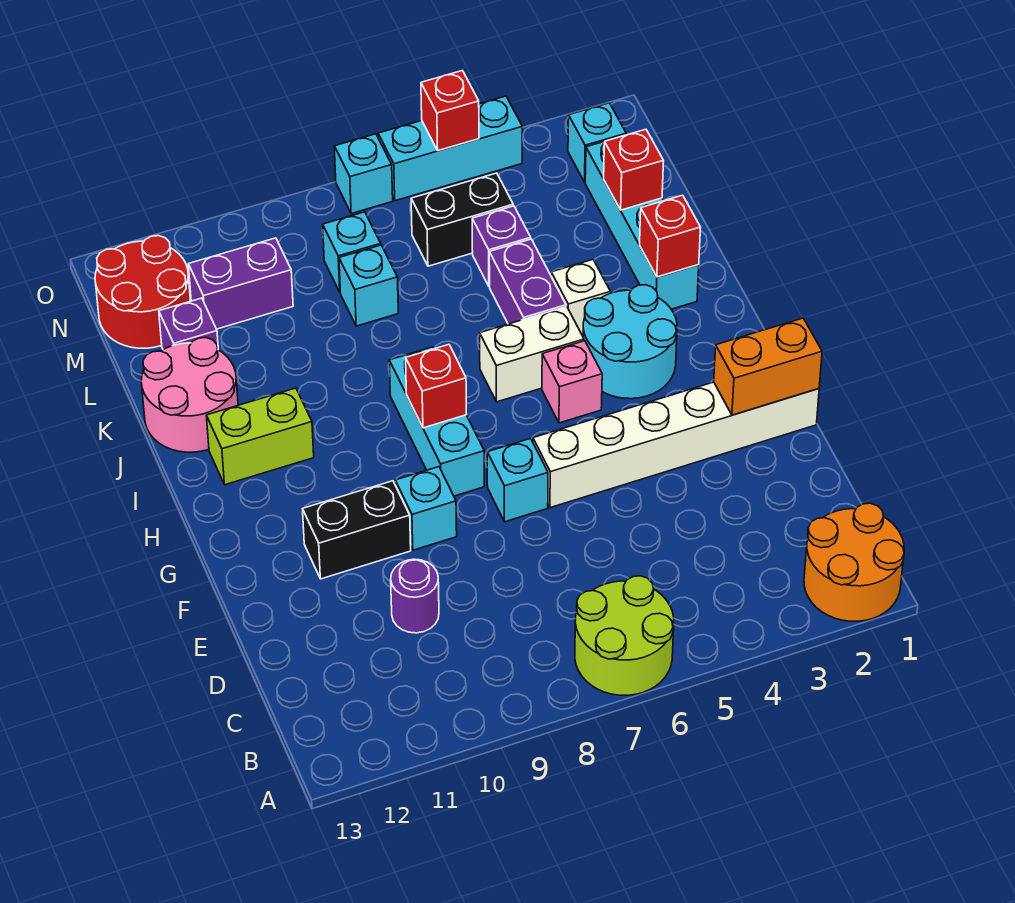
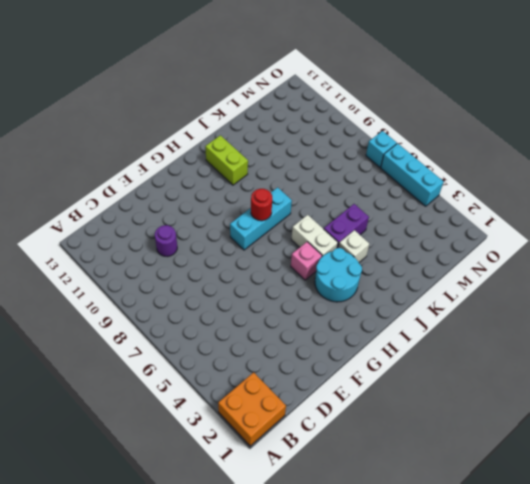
orange 2x2 brick [218,372,286,446] -> orange 2x2 round brick [804,503,904,621]
red 1x1 round brick [251,189,272,221] -> red 1x1 brick [406,345,467,428]
none -> lime 2x2 round brick [575,576,674,695]
none -> white 1x6 brick [533,382,819,508]
none -> cyan 1x1 brick [487,438,548,522]
none -> cyan 1x1 brick [395,467,457,550]

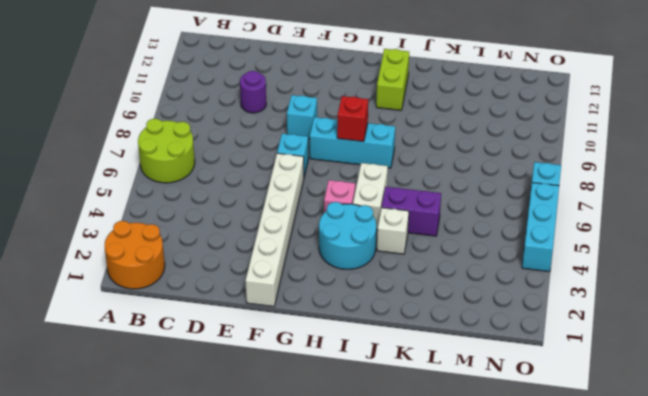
none -> black 1x2 brick [303,481,411,579]
none -> cyan 1x4 brick [585,142,699,309]
none -> pink 2x2 round brick [141,338,238,452]
none -> purple 1x1 brick [472,206,531,286]

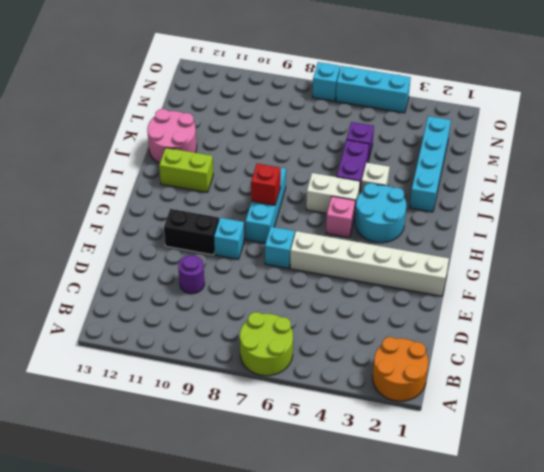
none -> cyan 1x1 brick [339,245,398,326]
none -> purple 1x1 brick [159,298,218,350]
none -> black 1x2 brick [411,173,513,266]
none -> cyan 1x1 brick [323,212,381,292]

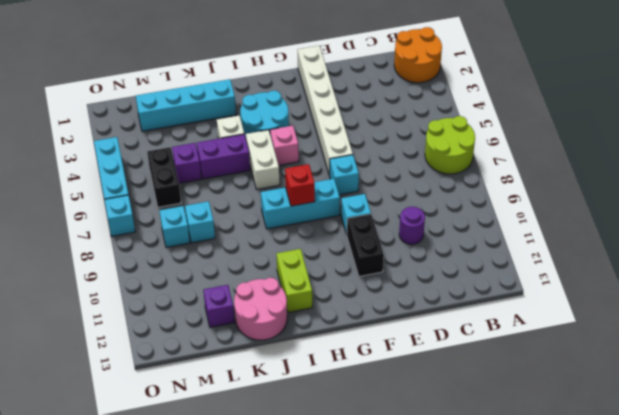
none -> purple 1x2 brick [188,238,293,329]
none -> red 2x2 round brick [95,236,190,348]
none -> cyan 1x1 brick [568,103,626,182]
none -> orange 1x2 brick [714,318,822,415]

